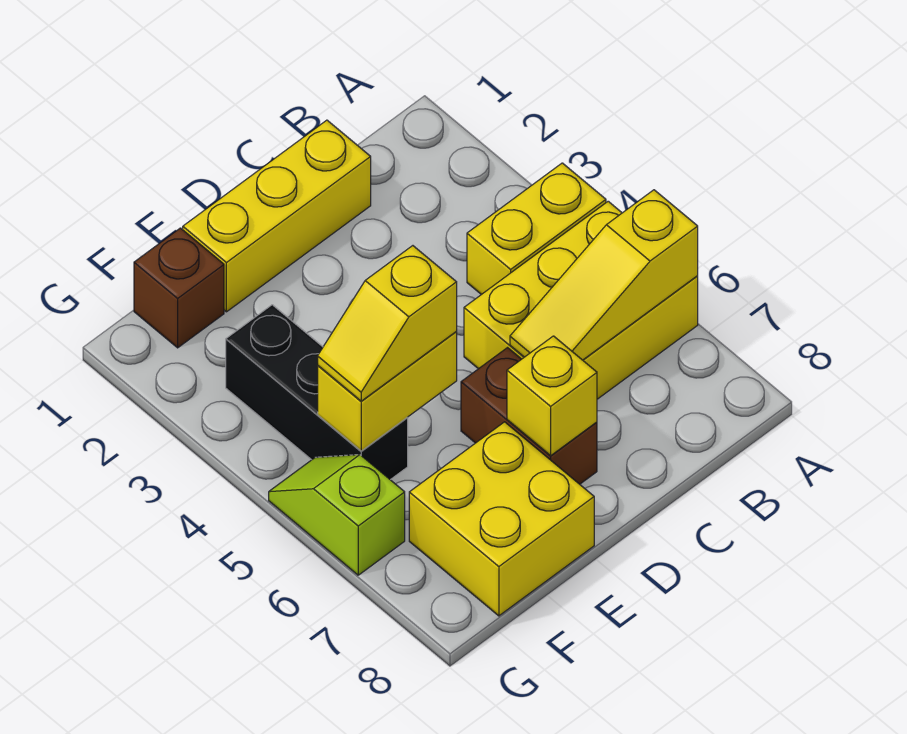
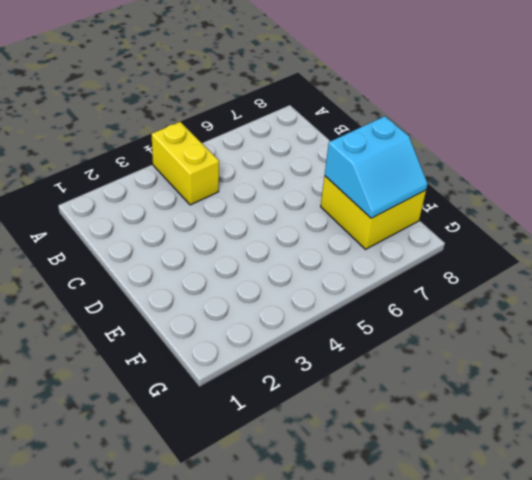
cyan 2x2 slope [325,116,428,218] -> none
none -> yellow 2x3 brick [464,201,698,399]
none -> yellow 1x3 brick [183,120,371,312]
none -> brown 1x2 brick [461,348,597,484]

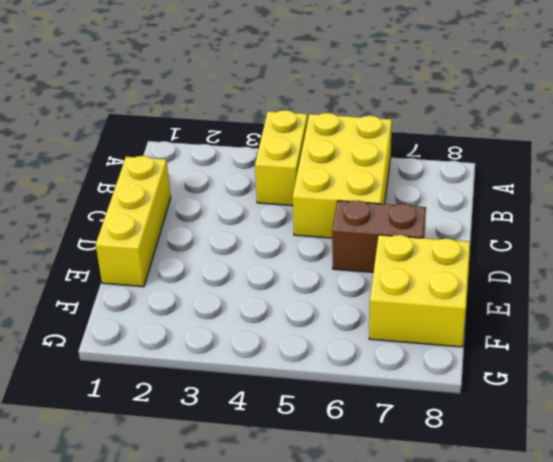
none -> brown 1x1 brick [134,228,224,348]
none -> black 1x3 brick [226,305,408,480]
none -> lime 1x2 slope [269,455,405,575]

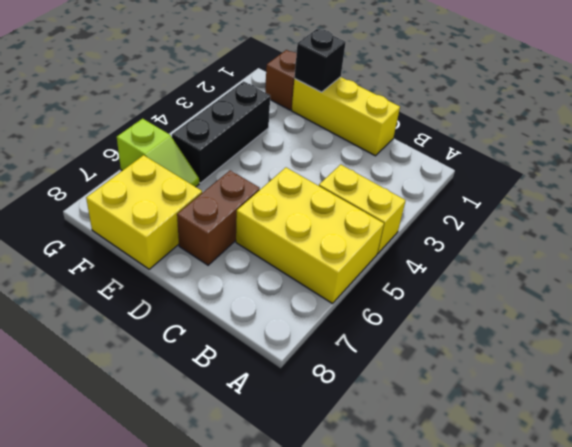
black 1x1 brick [294,28,346,92] -> none
lime 1x2 slope [117,119,199,187] -> lime 1x2 slope turned to [269,455,405,575]
none -> yellow 1x3 slope [510,190,698,360]
none -> yellow 1x1 brick [507,336,597,456]
none -> yellow 1x2 brick [318,332,457,451]

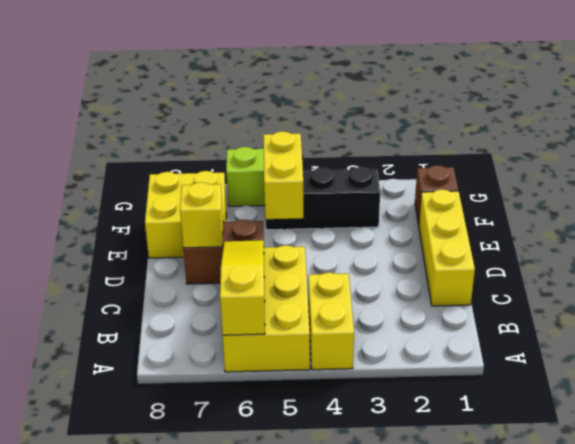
none -> yellow 1x2 slope [318,246,457,401]

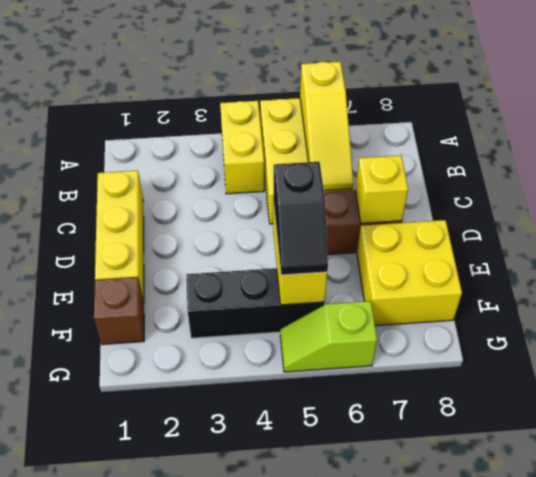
black 1x2 slope [273,162,328,275] -> yellow 1x2 slope [318,246,457,401]

